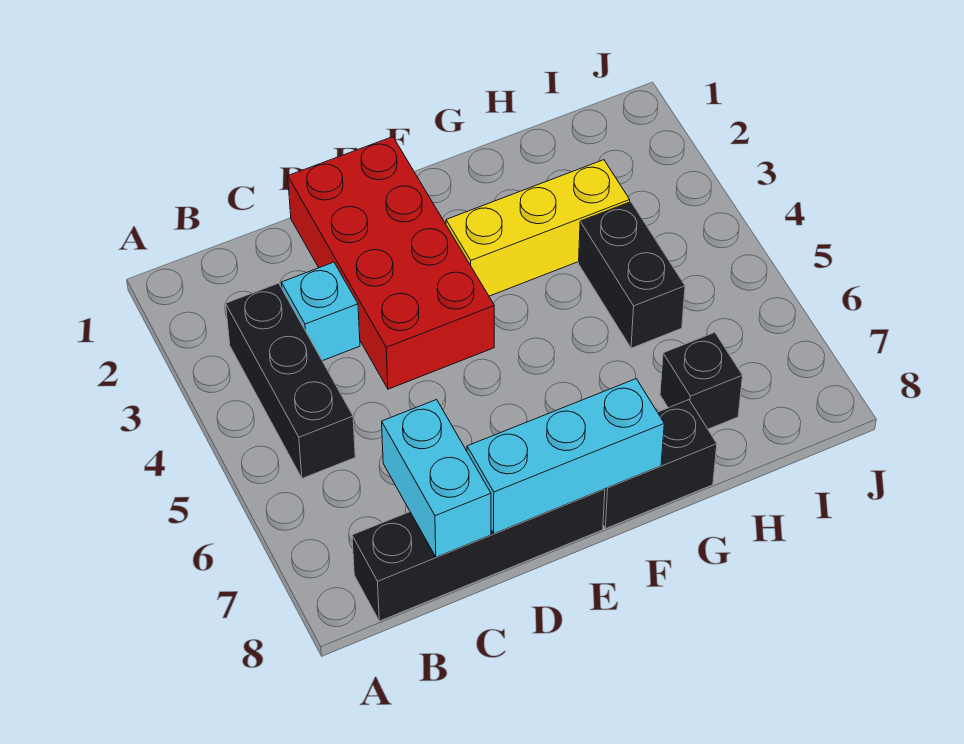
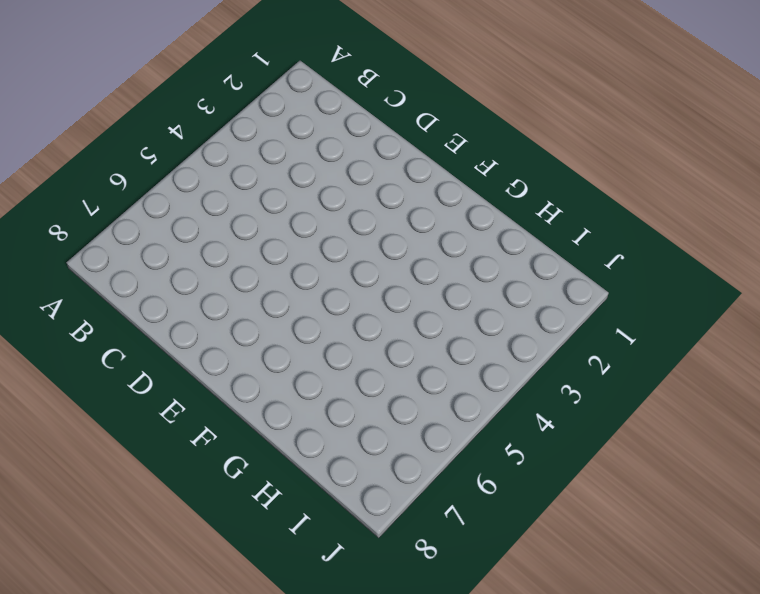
none -> black 1x3 brick [226,283,355,478]
none -> black 1x4 brick [352,489,605,621]

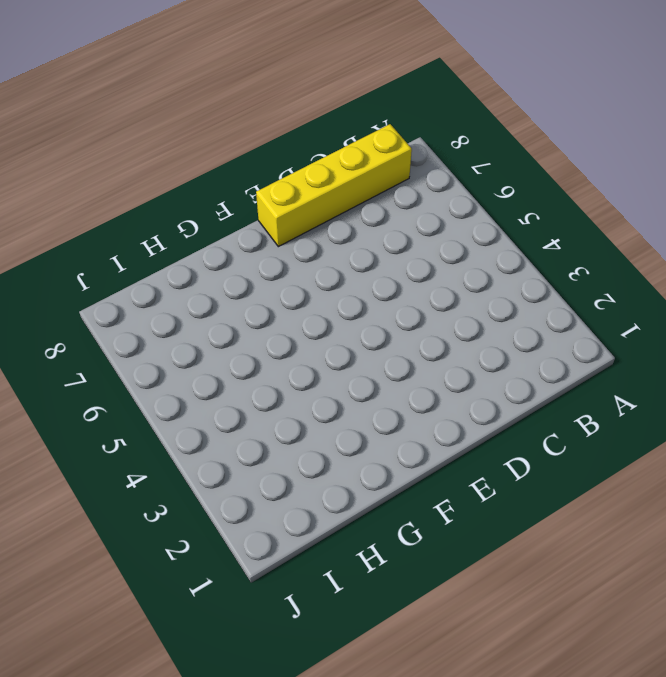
yellow 1x4 brick [256,124,412,247] -> black 1x4 brick [352,489,605,621]
none -> black 1x3 brick [226,283,355,478]
none -> cyan 1x1 brick [281,262,360,361]

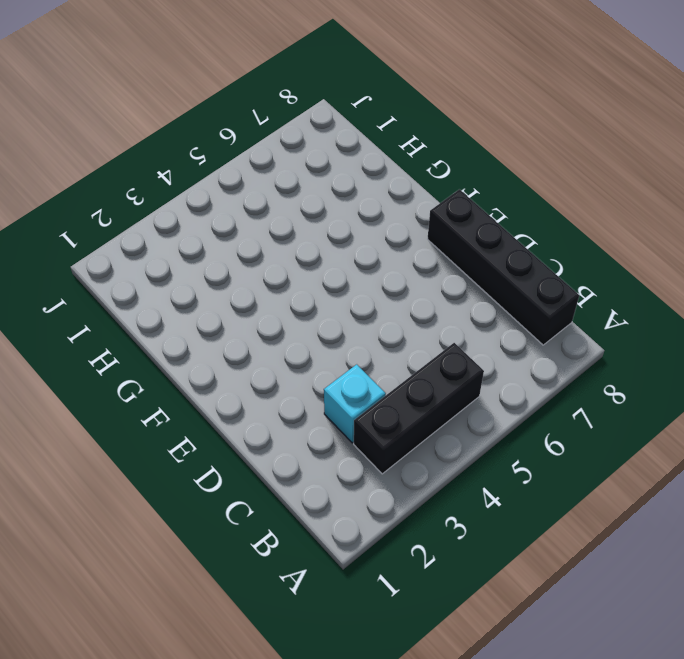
none -> red 2x4 brick [288,137,494,389]
none -> yellow 1x3 brick [446,160,630,296]

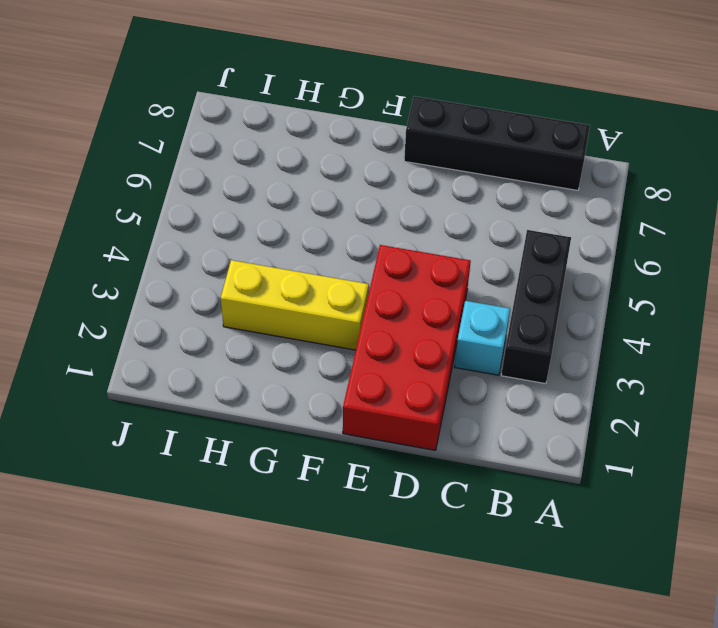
none -> black 1x2 brick [603,400,717,529]
none -> black 1x2 brick [579,202,685,348]

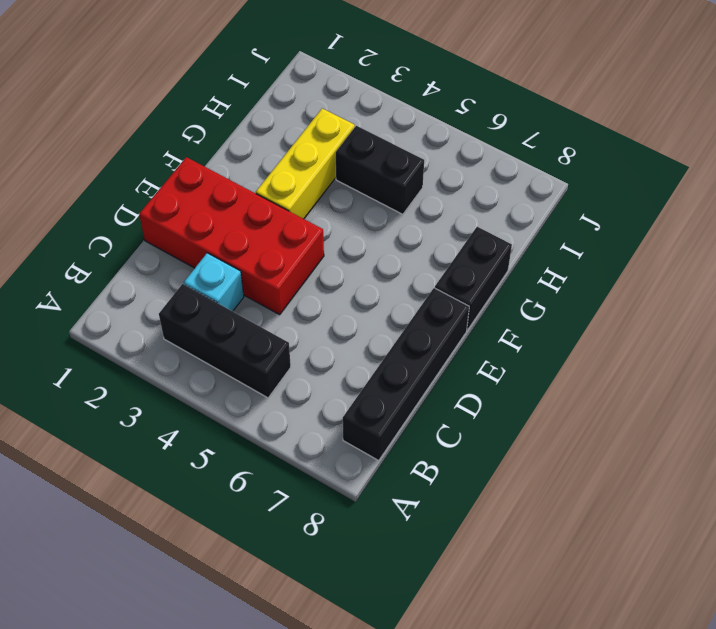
none -> black 1x1 brick [660,332,743,429]
none -> cyan 1x2 brick [382,400,491,557]

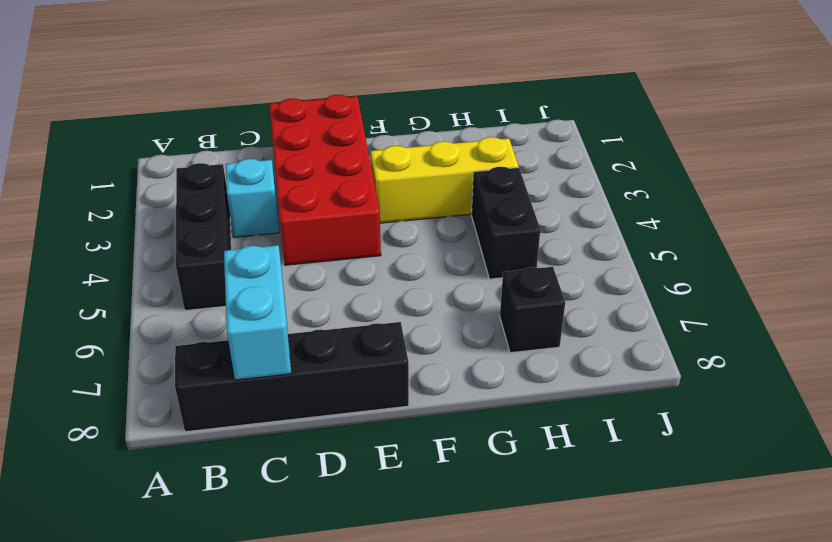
none -> black 1x2 brick [603,400,717,529]
none -> cyan 1x3 brick [467,379,664,534]

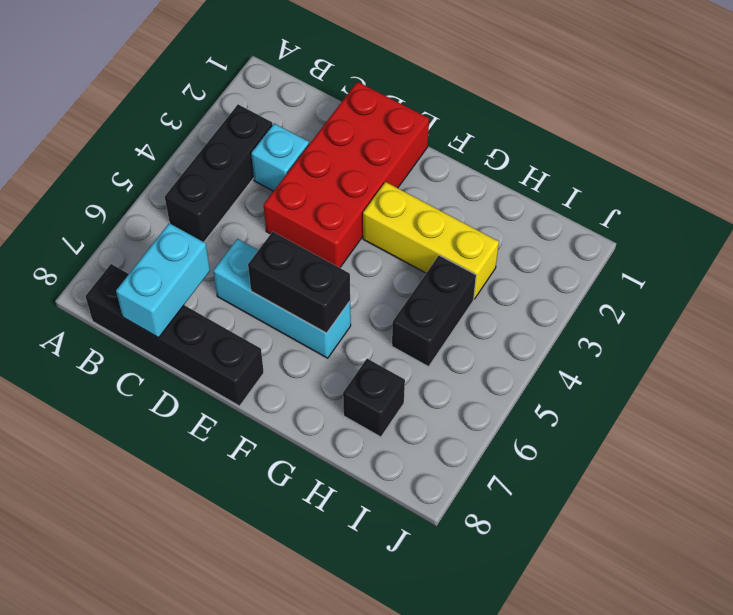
cyan 1x3 brick [213,239,351,358] -> cyan 1x3 brick moved to [467,379,664,534]
black 1x2 brick [248,232,350,333] -> black 1x2 brick moved to [603,400,717,529]

